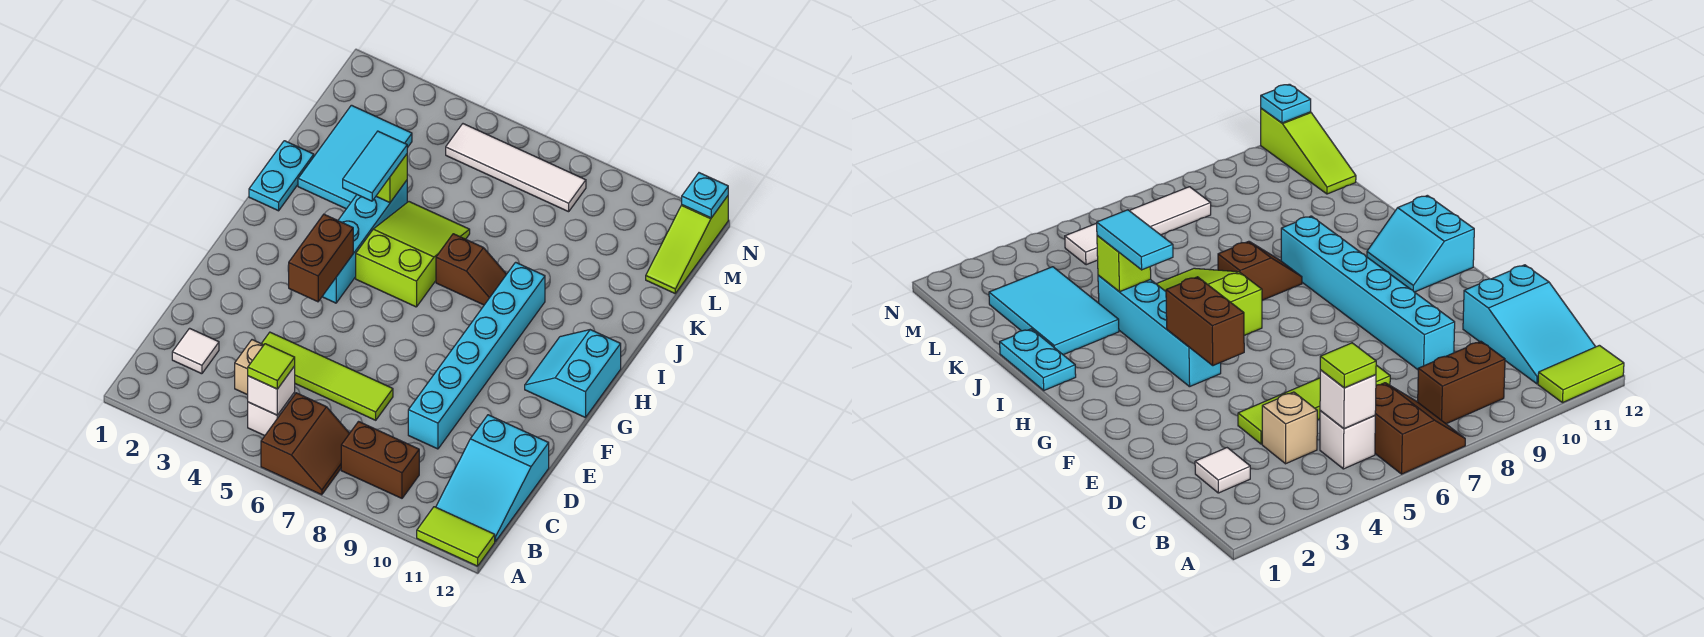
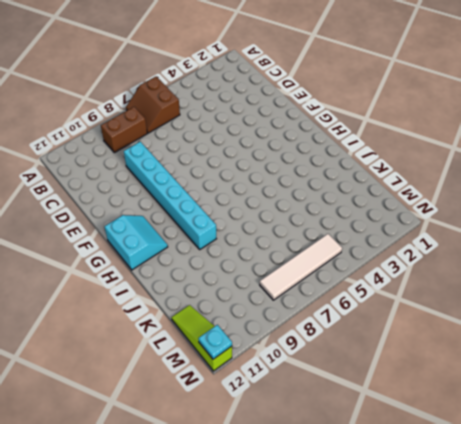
none -> lime 1x2 tile [417,507,495,566]
none -> white 1x1 brick [248,392,295,436]
none -> cyan 2x3 slope [436,415,549,541]

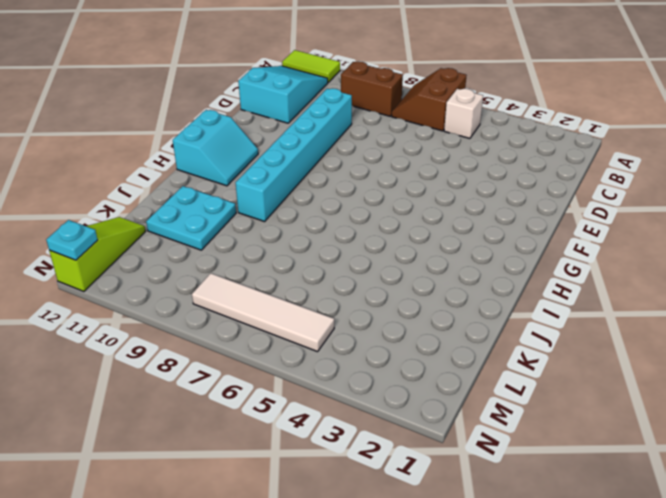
cyan 2x2 plate [146,186,236,250] -> none
none -> white 1x1 tile [172,328,219,374]
none -> tan 1x1 brick [235,340,264,395]
none -> lime 1x4 tile [261,332,393,420]

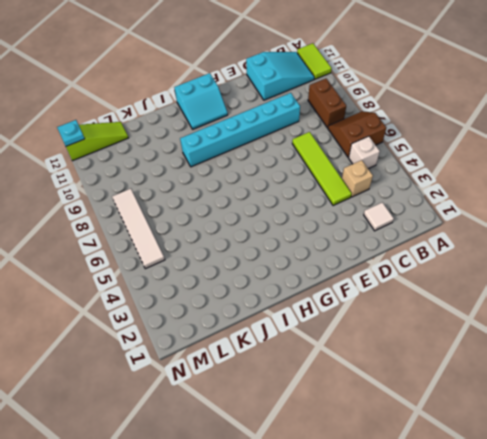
none -> cyan 1x4 brick [322,180,407,303]
none -> lime 2x3 slope [356,202,470,307]
none -> cyan 1x2 plate [249,141,314,211]

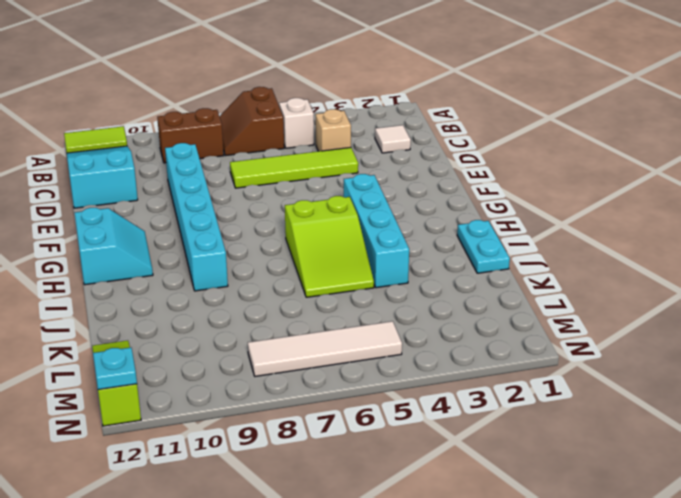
none -> brown 1x2 slope [436,234,506,305]
none -> cyan 2x3 tile [298,105,412,209]
none -> white 1x1 brick [248,366,295,415]

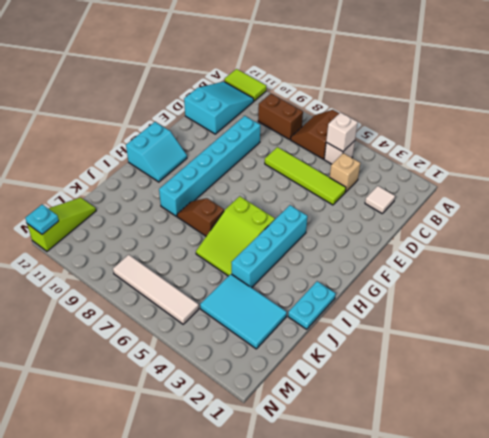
cyan 2x3 tile [200,274,287,349] -> cyan 2x3 tile turned to [298,105,412,209]
none -> brown 1x2 brick [289,214,353,302]
none -> lime 1x1 brick [376,154,407,203]
none -> lime 1x1 tile [248,344,295,389]

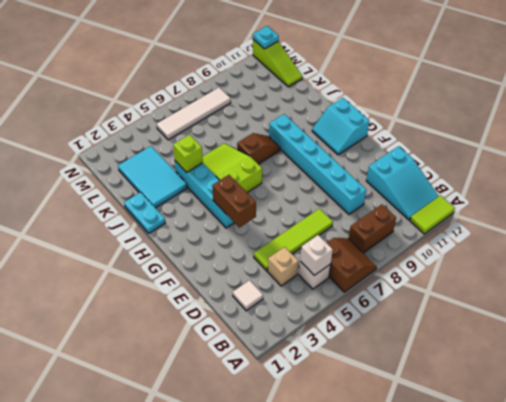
none -> lime 1x1 tile [248,344,295,389]
none -> cyan 1x2 tile [343,131,407,201]

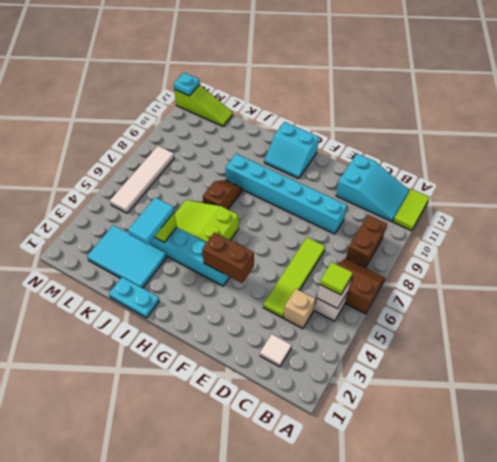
cyan 1x2 tile [128,197,174,244] -> cyan 1x2 tile turned to [343,131,407,201]

